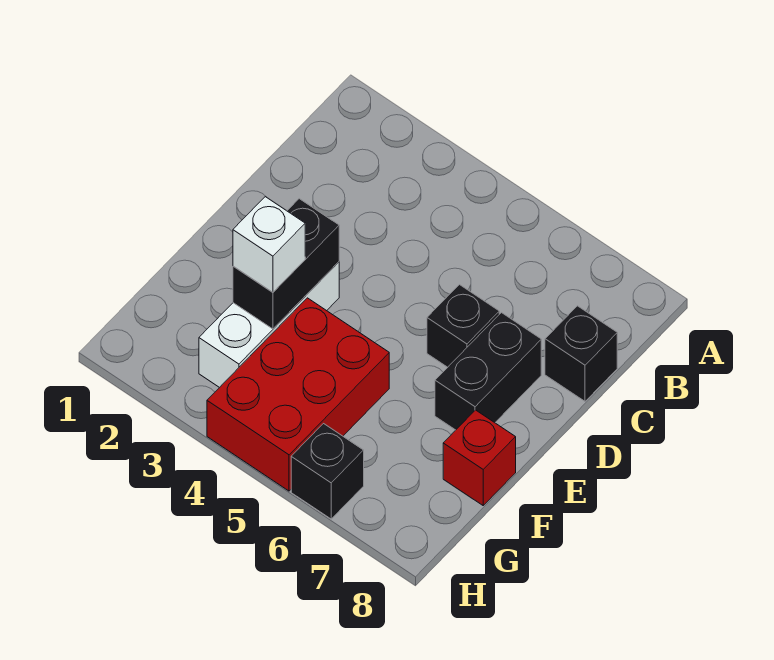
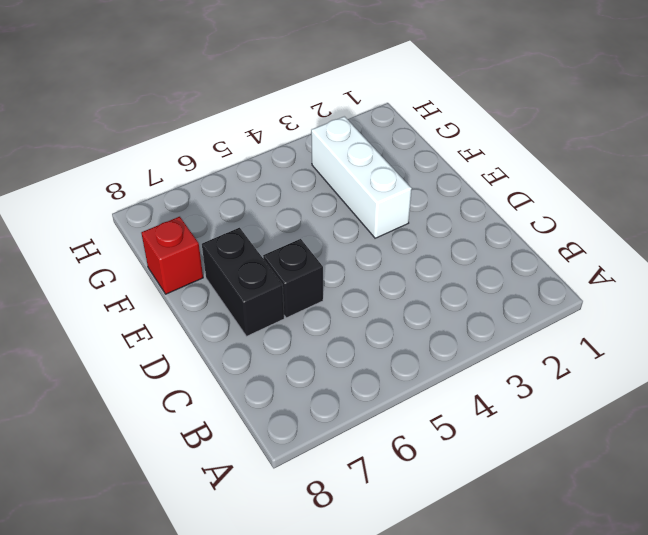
none -> black 1x1 brick [545,306,617,401]
none -> red 2x3 brick [207,298,389,491]

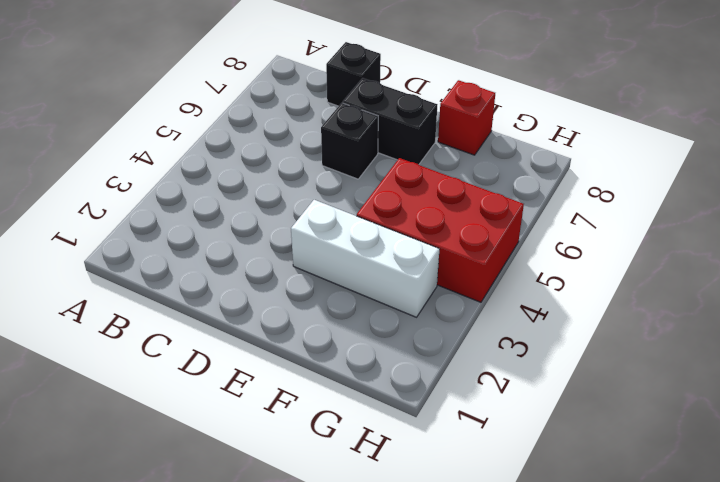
none -> black 1x1 brick [291,424,364,519]
none -> black 1x2 brick [233,199,339,329]

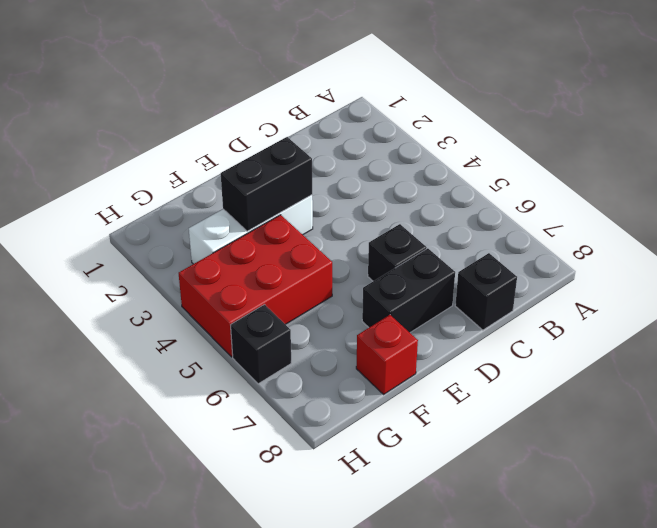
none -> white 1x1 brick [233,197,305,292]

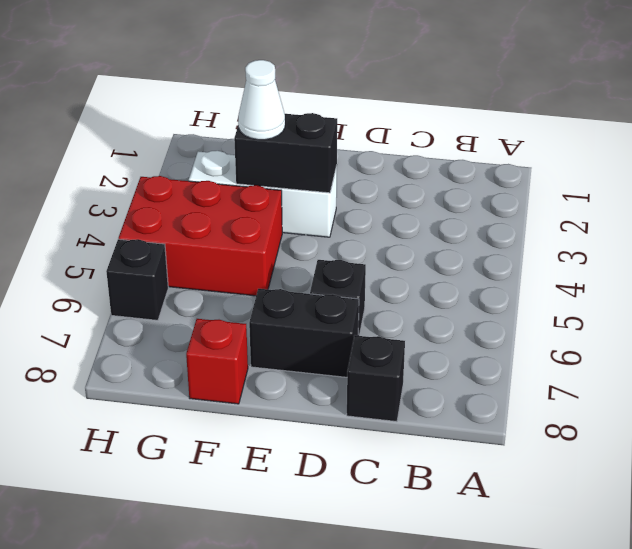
white 1x1 cone [238,60,285,140] -> white 1x1 brick [233,197,305,292]

